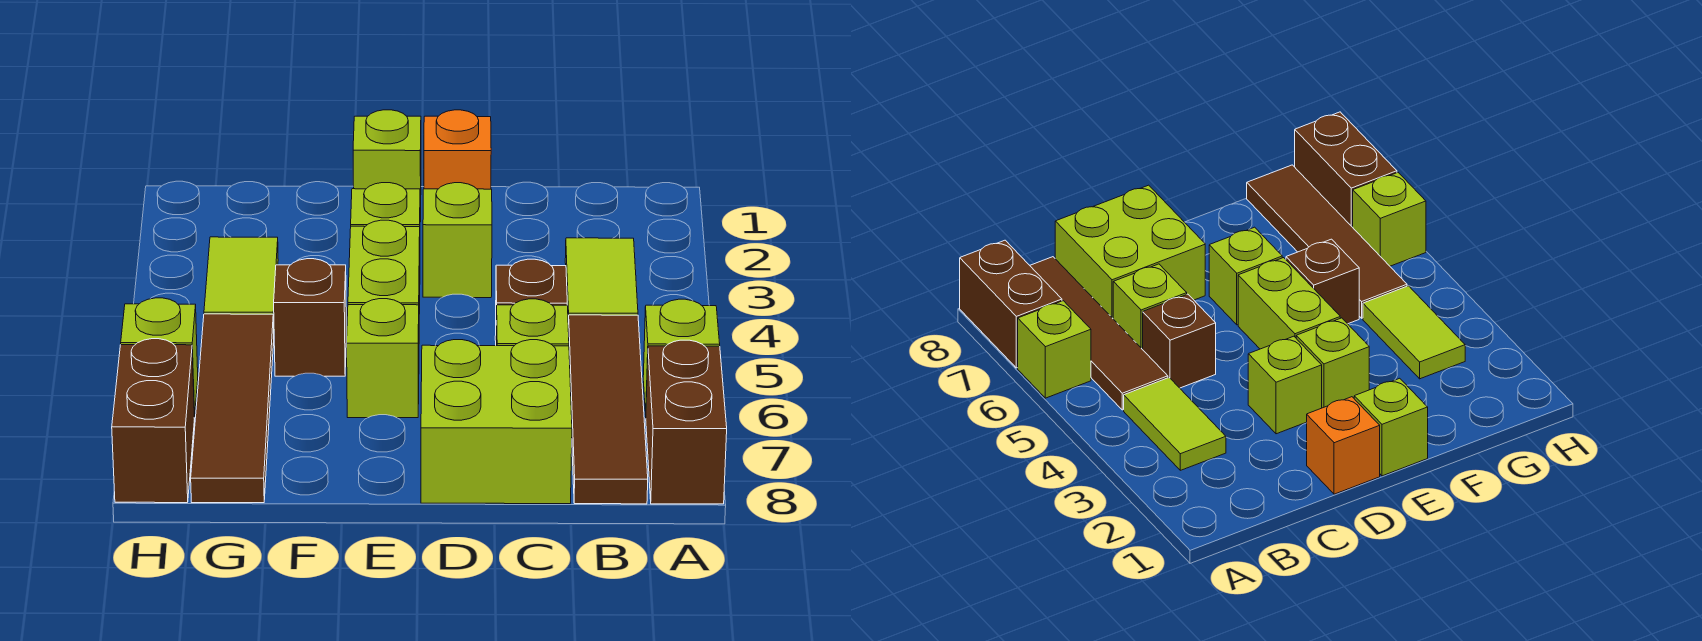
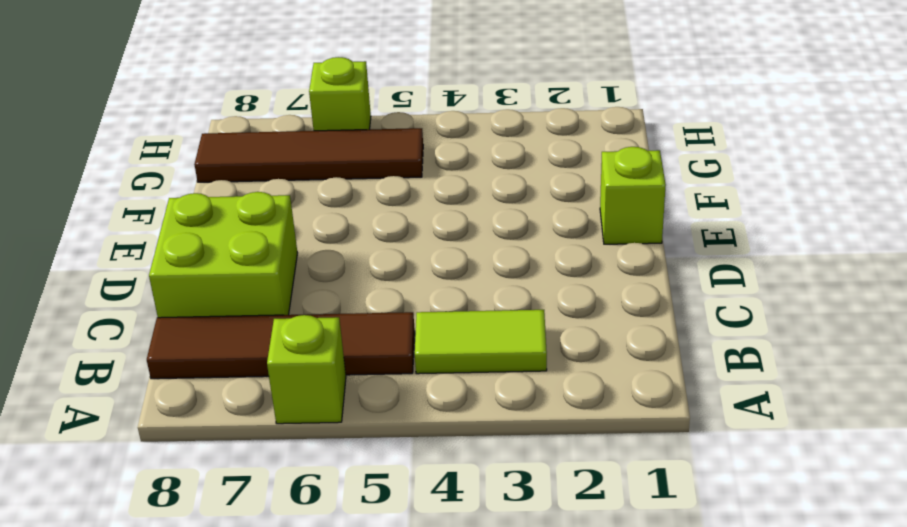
none -> brown 1x2 brick [646,340,727,504]
none -> brown 1x1 brick [495,259,567,341]
none -> lime 1x1 brick [496,299,569,346]

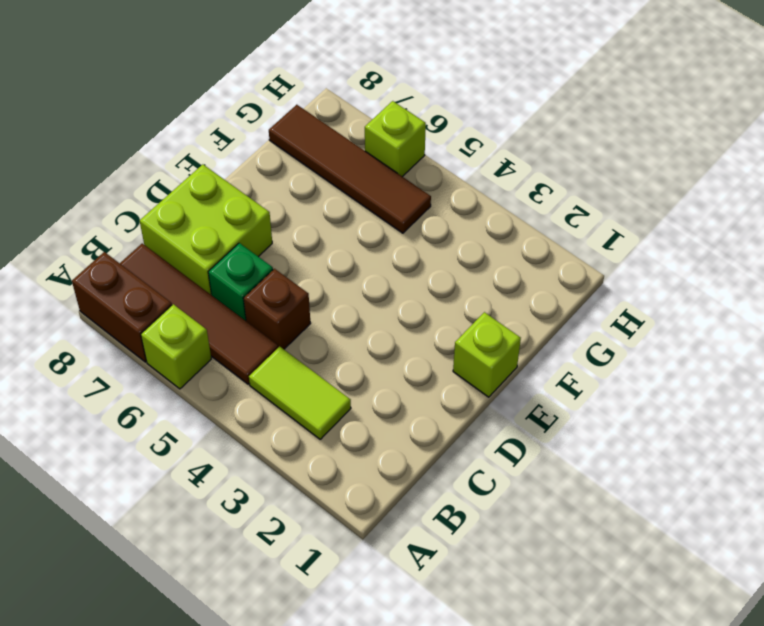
green 1x1 brick [208,243,273,321] -> lime 1x1 brick [496,299,569,346]
none -> orange 1x1 brick [424,110,491,189]
none -> lime 1x1 brick [423,183,492,298]
none -> lime 1x1 brick [351,183,420,227]

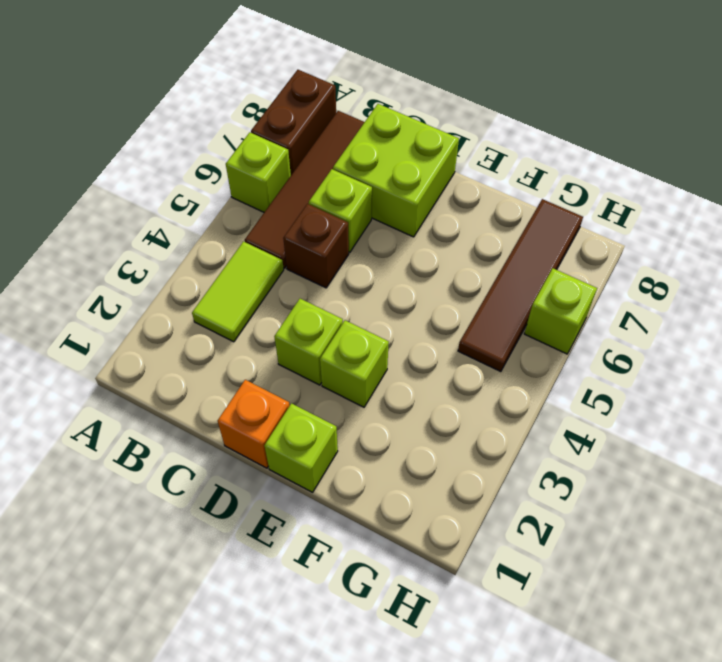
none -> lime 1x2 brick [348,220,420,314]
none -> lime 1x1 brick [347,299,419,418]
none -> brown 1x1 brick [274,259,346,376]

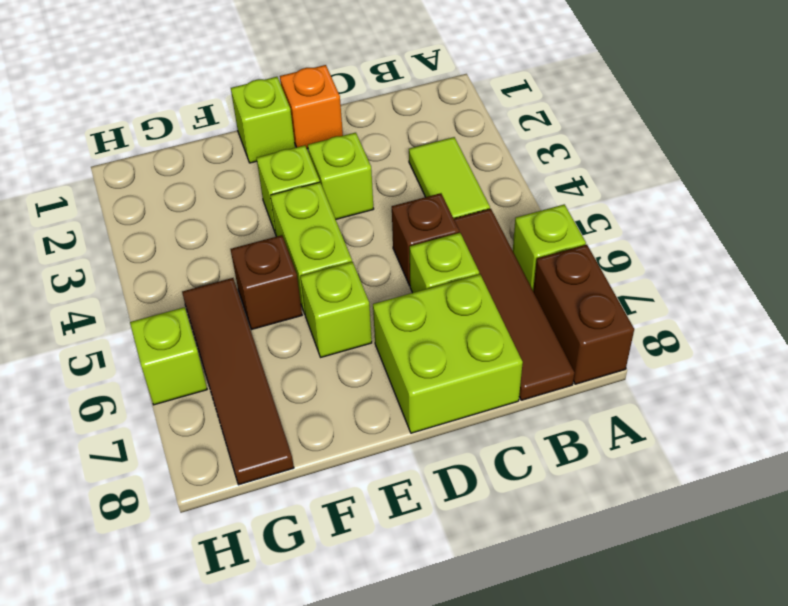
none -> lime 1x2 tile [204,237,278,324]
none -> brown 1x2 brick [112,339,194,503]

